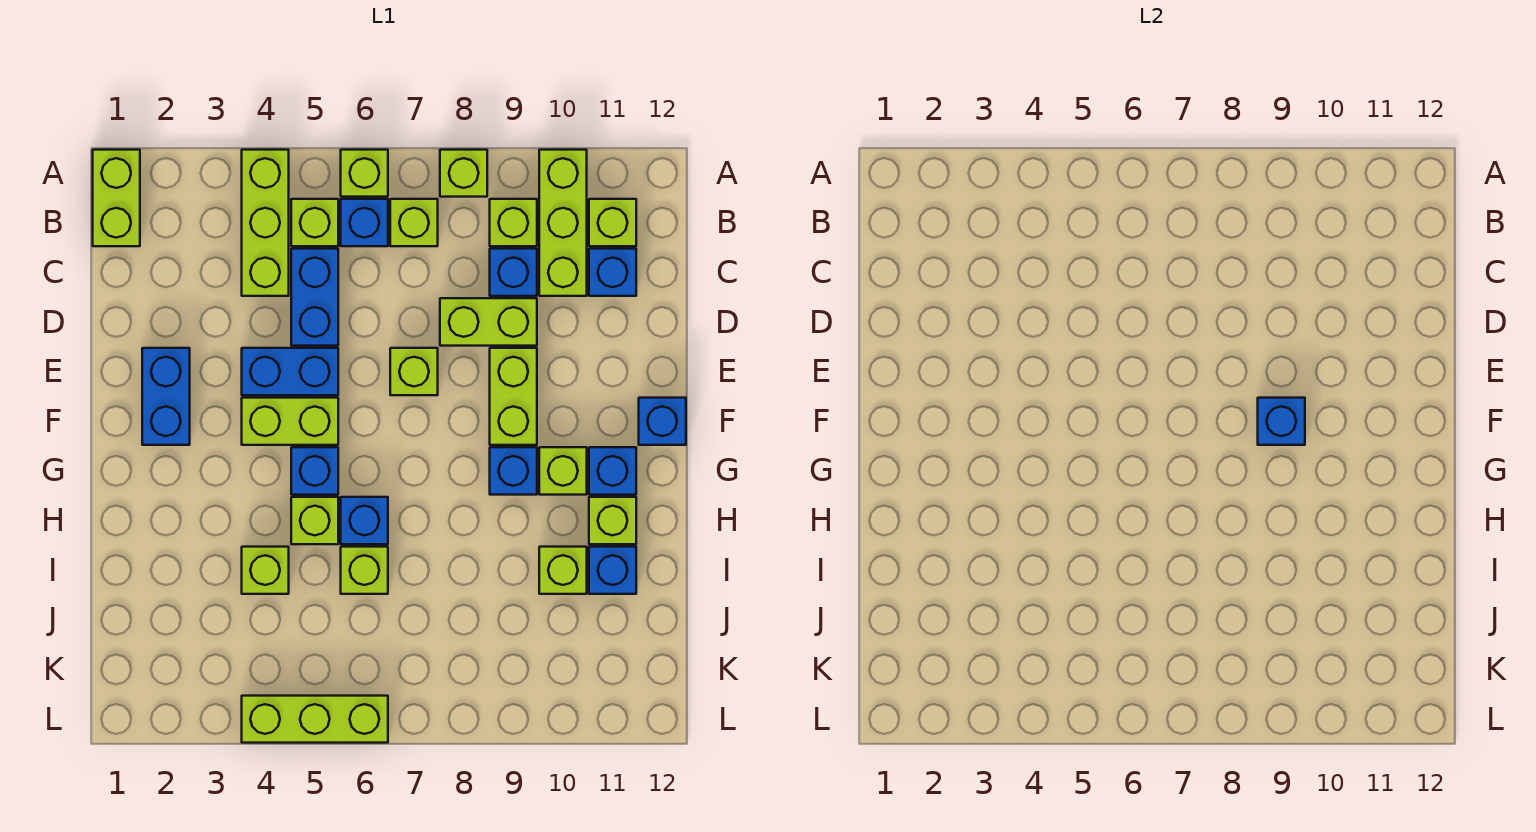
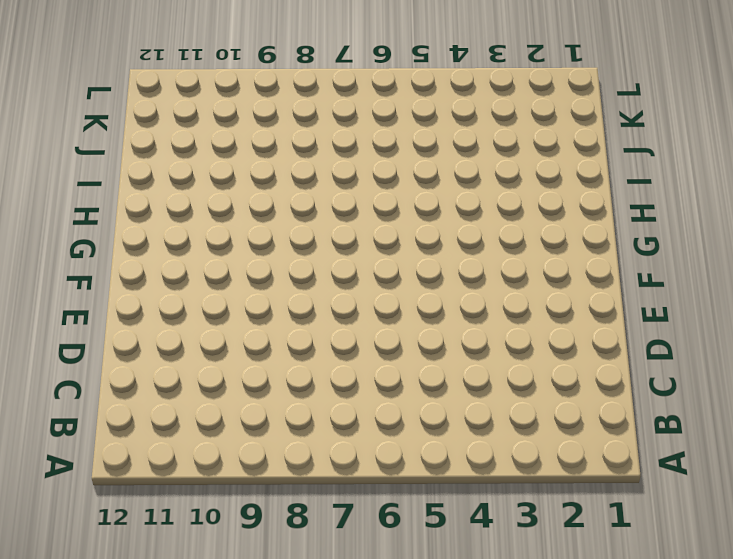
none -> lime 1x2 brick [93,150,140,246]
none -> lime 1x3 brick [242,150,289,296]
none -> lime 1x1 brick [341,150,388,197]
none -> lime 1x1 brick [440,150,487,197]

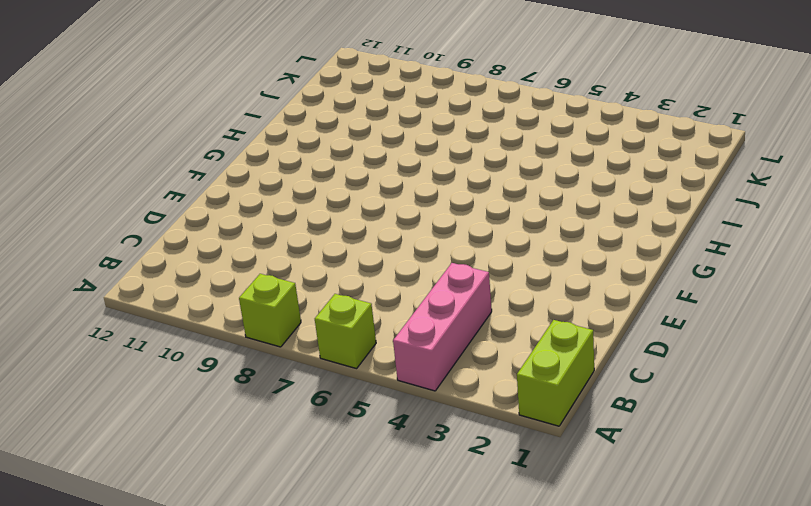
pink 1x3 brick [393,263,492,391] -> lime 1x3 brick [242,150,289,296]
none -> lime 1x3 brick [539,150,587,296]
none -> lime 1x1 brick [291,199,338,246]
none -> blue 1x1 brick [341,199,388,246]
none -> lime 1x1 brick [390,199,438,246]

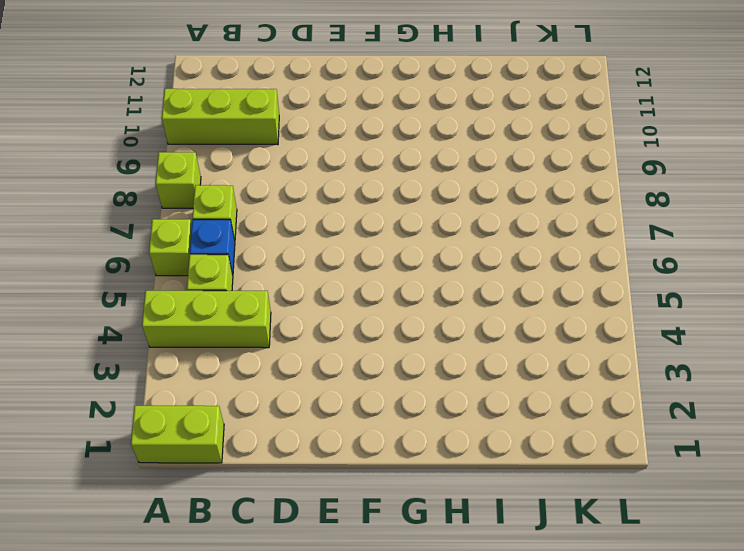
none -> lime 1x1 brick [490,199,537,246]
none -> lime 1x1 brick [589,199,636,246]
none -> blue 1x2 brick [291,249,338,346]
none -> blue 1x1 brick [490,249,537,296]

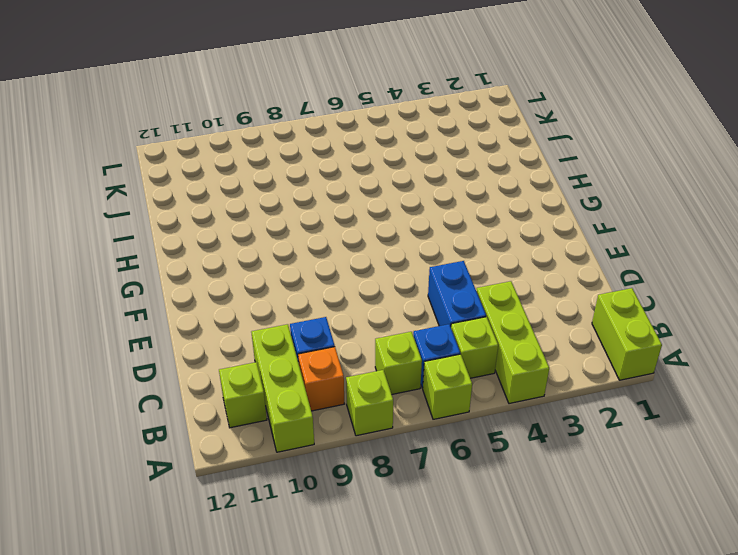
orange 1x1 brick [298,347,344,411] -> lime 1x1 brick [490,199,537,246]
none -> blue 1x1 brick [589,249,636,296]
none -> lime 1x2 brick [440,298,537,346]
none -> blue 1x2 brick [142,348,190,445]
none -> blue 1x2 brick [242,348,338,395]

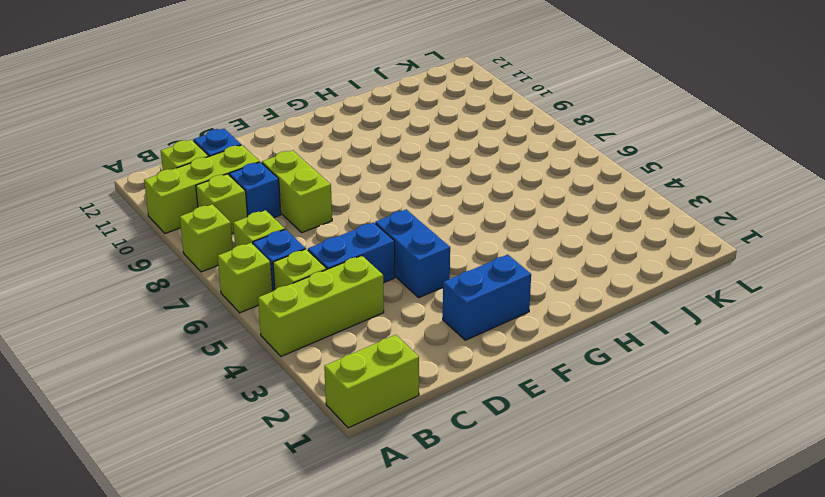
none -> lime 1x1 brick [390,348,438,395]
none -> lime 1x2 brick [490,348,537,445]
none -> lime 1x2 brick [242,398,338,445]
none -> blue 1x1 brick [639,398,686,445]

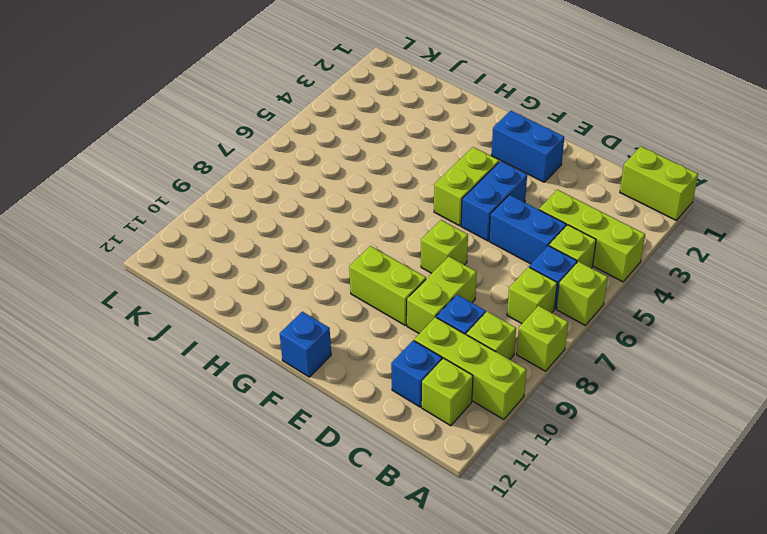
none -> blue 1x1 brick [291,447,338,495]
none -> blue 1x1 brick [490,447,537,495]
none -> lime 1x1 brick [539,447,587,495]
none -> blue 1x1 brick [589,447,636,495]

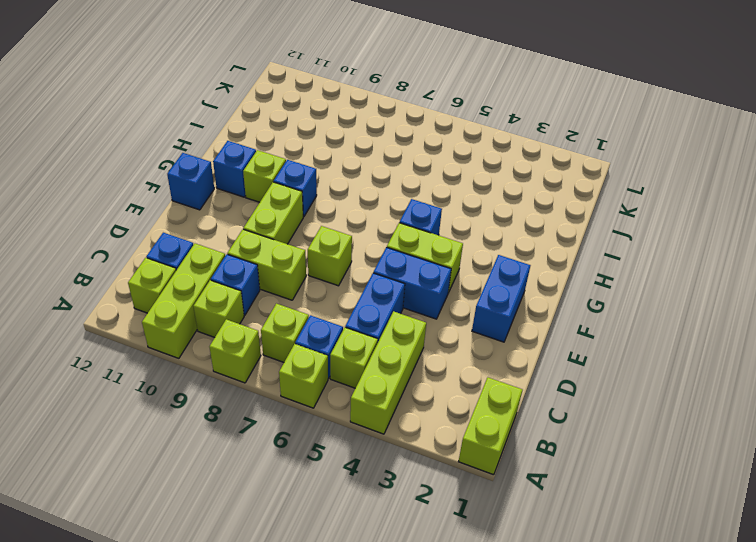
none -> lime 1x1 brick [291,497,338,544]
none -> blue 1x1 brick [341,497,388,544]
none -> lime 1x1 brick [589,497,636,544]
none -> lime 1x1 brick [242,547,289,594]

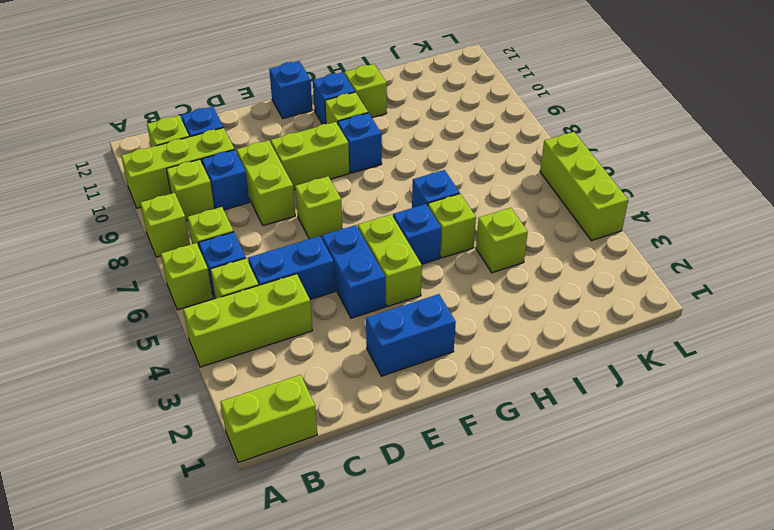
none -> lime 1x1 brick [341,547,388,594]
none -> lime 1x1 brick [539,547,587,594]
none -> blue 1x1 brick [589,547,636,594]
none -> blue 1x1 brick [1258,398,1305,445]

